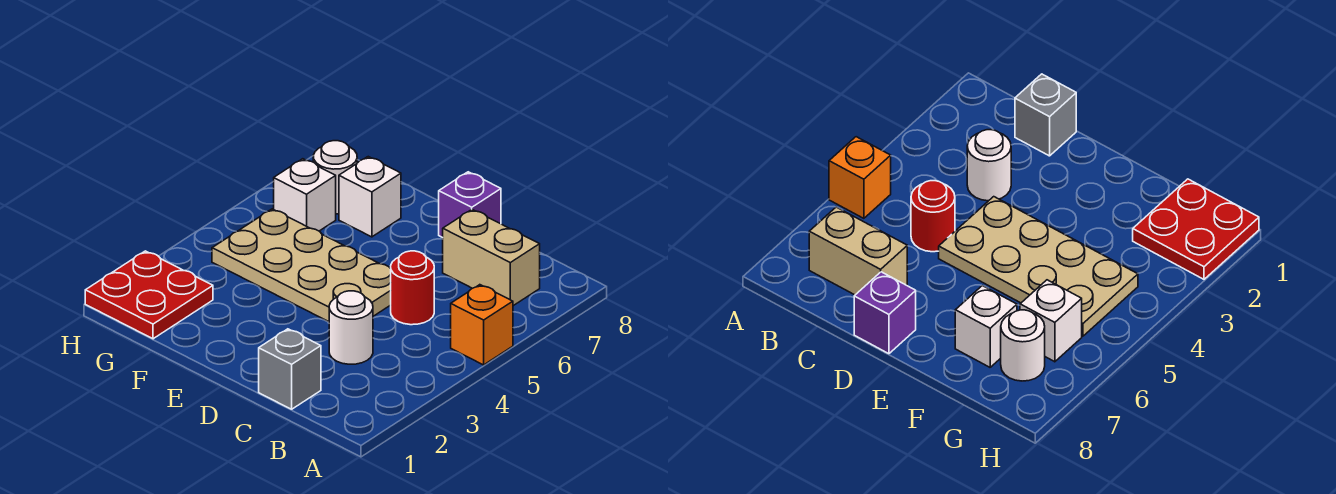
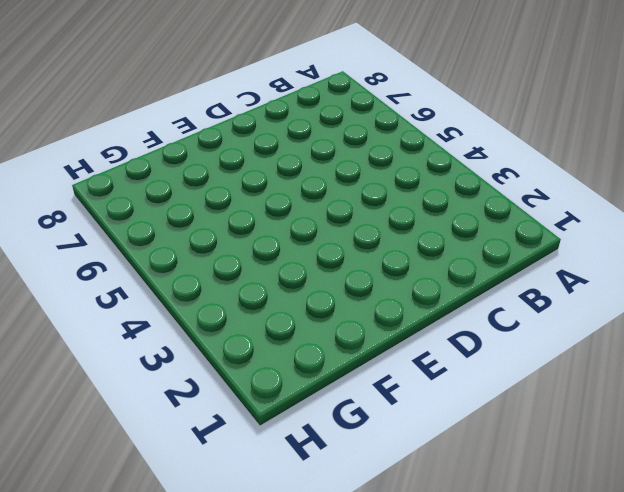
none -> orange 1x1 brick [451,285,513,365]
none -> tan 1x2 brick [443,210,540,306]

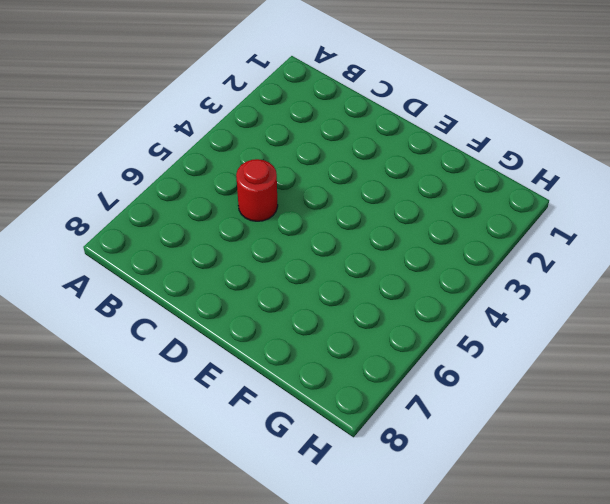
none -> orange 1x1 brick [451,285,513,365]
none -> tan 1x2 brick [443,210,540,306]

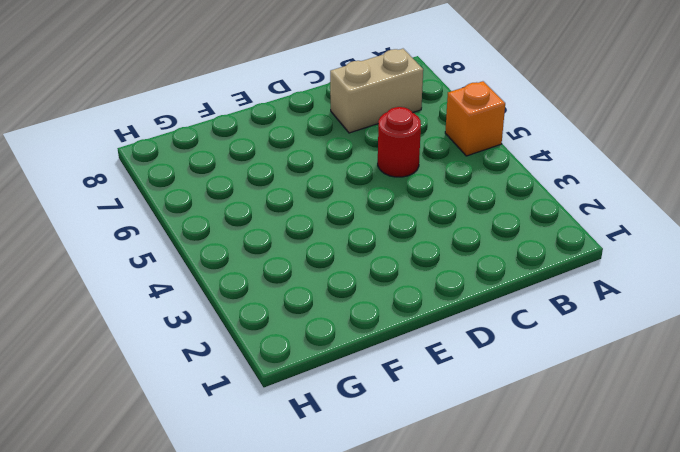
none -> grey 1x1 brick [259,329,321,409]
none -> white 1x1 round brick [329,291,373,364]

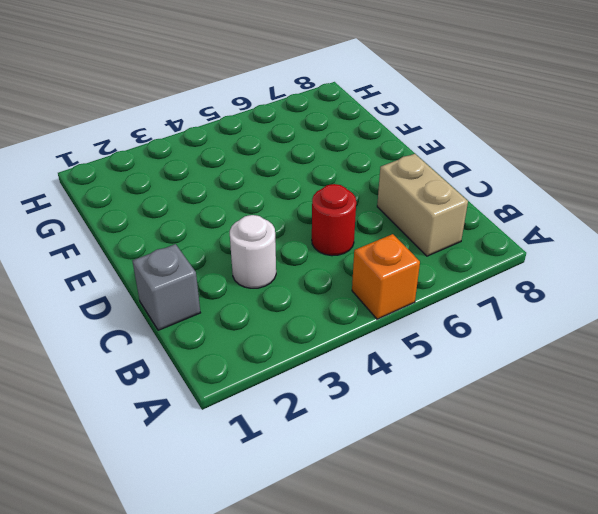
none -> tan 2x4 plate [212,209,391,322]
none -> purple 1x1 brick [439,172,501,238]

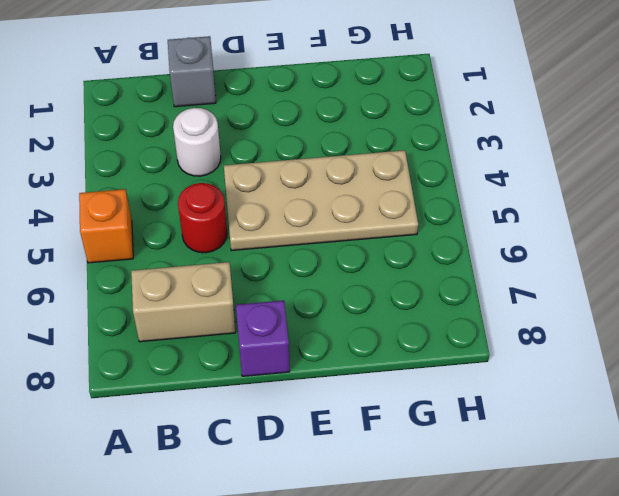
none -> white 1x1 brick [339,157,401,237]
none -> red 2x2 plate [85,251,213,339]

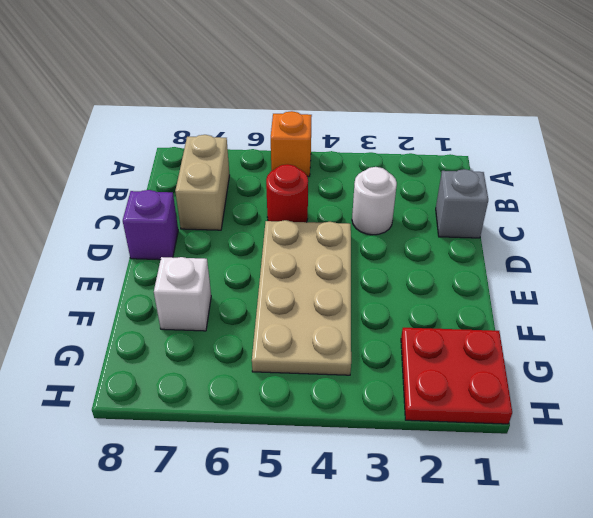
none -> white 1x1 brick [274,159,336,231]
none -> white 1x1 round brick [313,141,357,214]

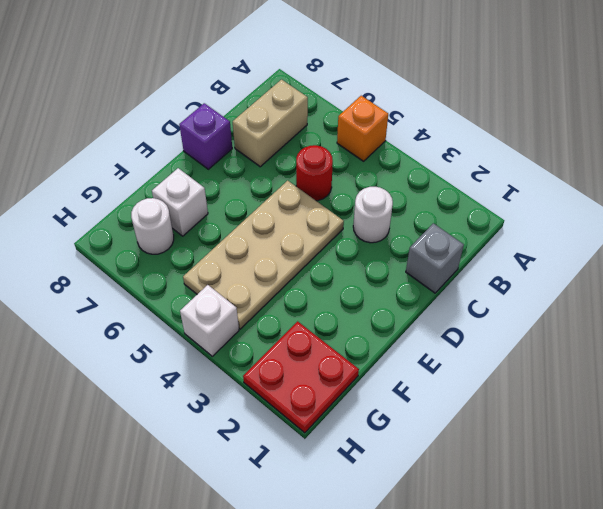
white 1x1 brick [180,285,239,356] -> white 1x1 brick moved to [274,159,336,231]

